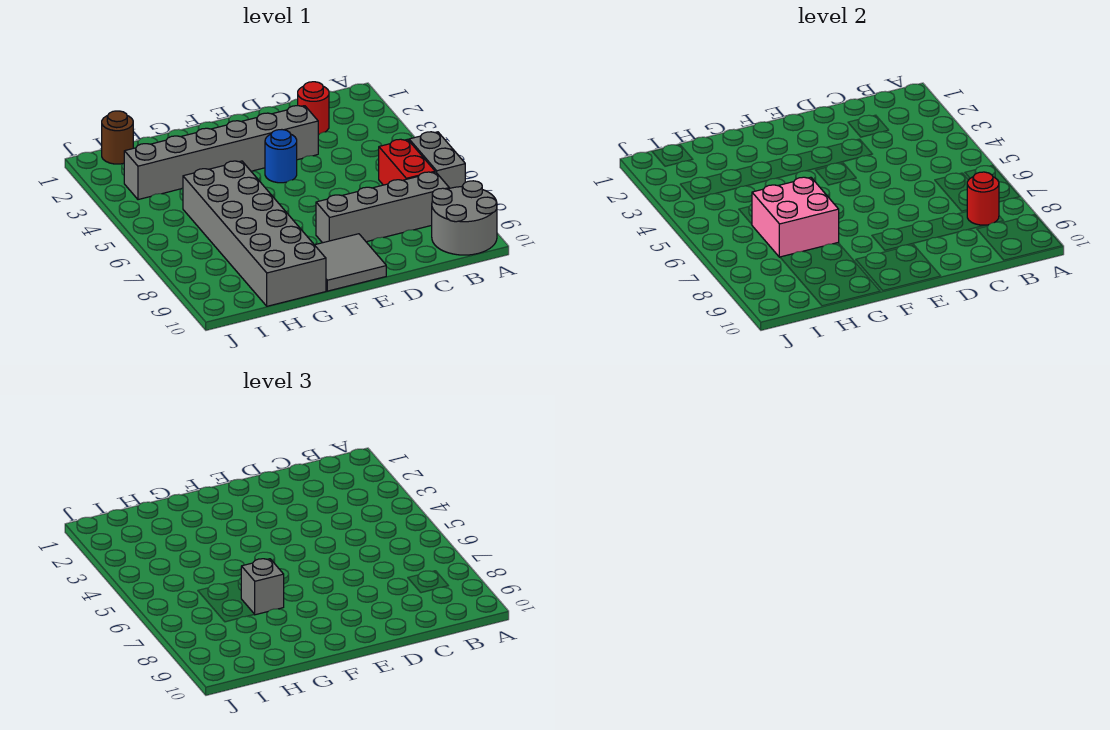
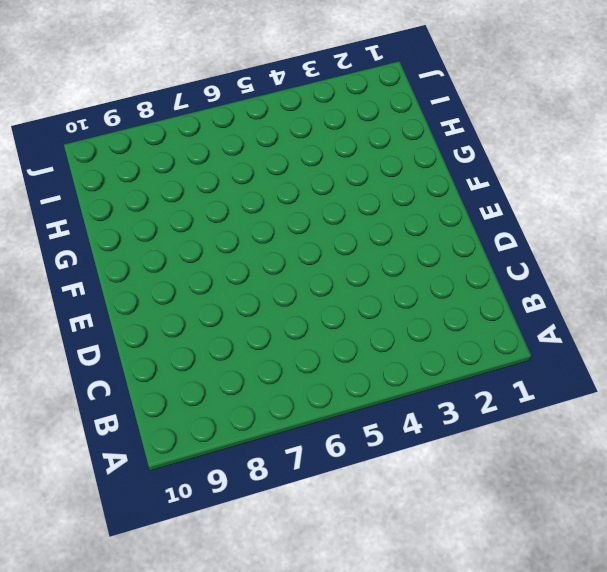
none -> grey 1x2 brick [409,132,465,188]
none -> grey 2x2 round brick [432,181,497,255]
none -> red 1x2 brick [379,139,435,185]

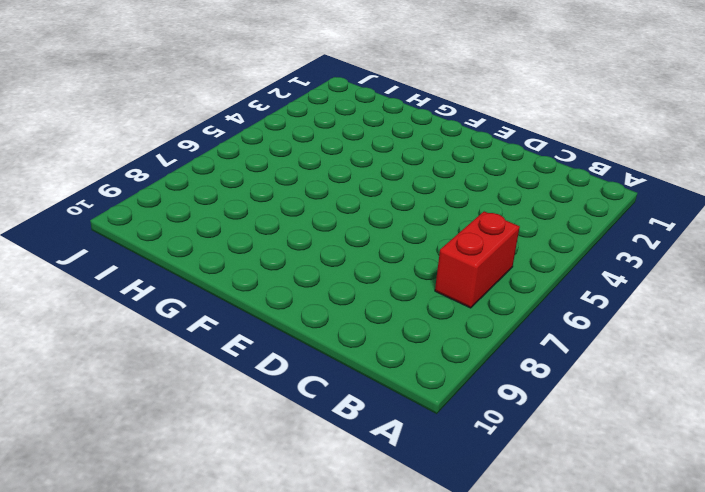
none -> grey 1x2 brick [409,132,465,188]
none -> grey 2x2 round brick [432,181,497,255]
none -> grey 1x4 brick [316,172,449,243]

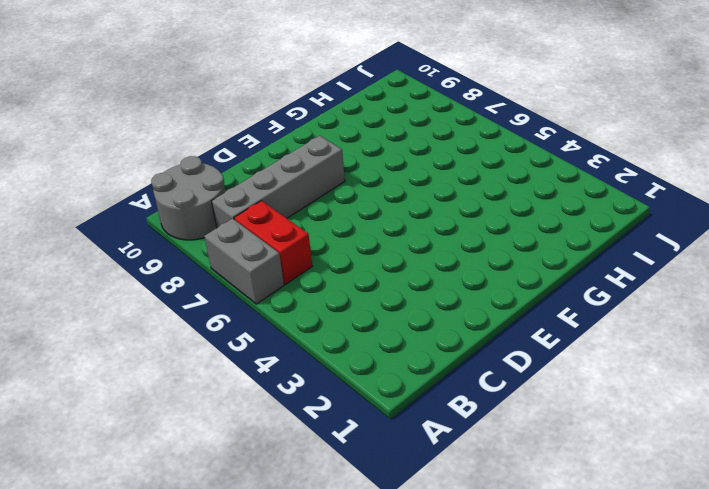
none -> red 1x1 round brick [298,82,329,134]
none -> grey 1x6 brick [124,106,318,200]
none -> blue 1x1 round brick [265,130,297,183]

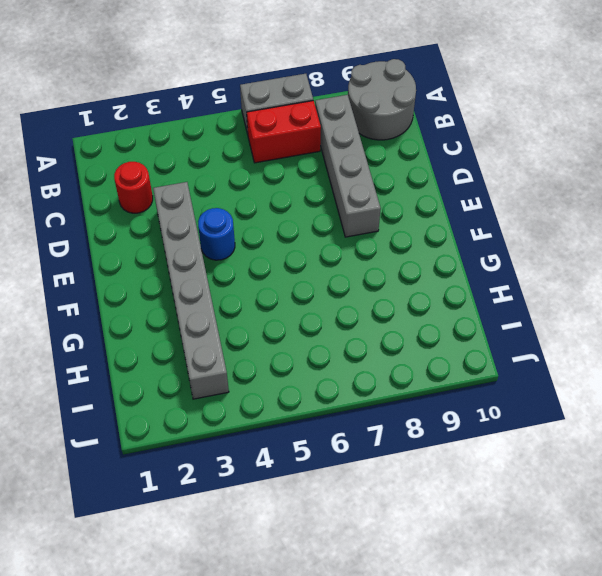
none -> grey 2x2 tile [315,234,386,291]
none -> grey 2x6 brick [183,161,326,306]
none -> brown 1x1 round brick [102,111,133,164]

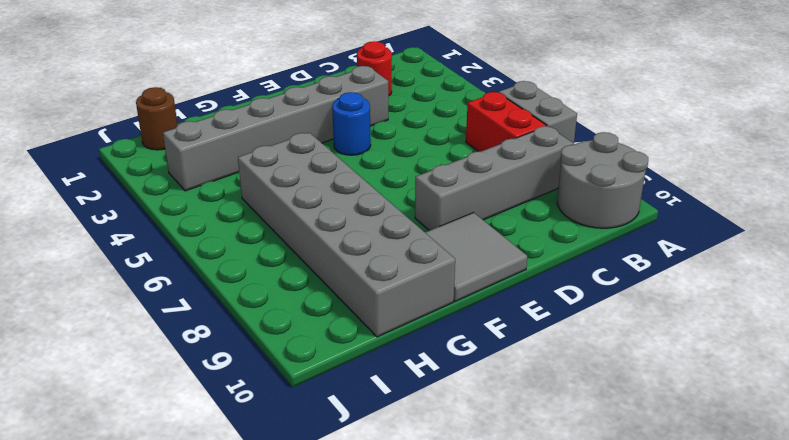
none -> red 1x1 round brick [967,172,999,225]
none -> pink 2x2 brick [752,177,839,257]
none -> grey 1x1 brick [241,559,284,615]

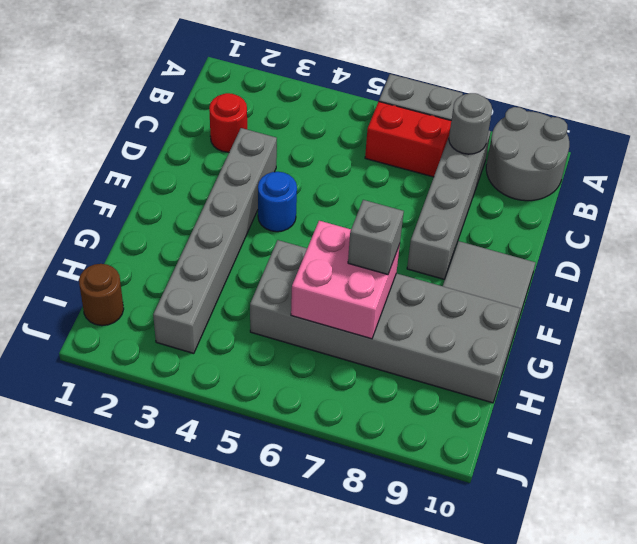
grey 1x1 round brick [449,93,492,154] -> red 1x1 round brick [967,172,999,225]

